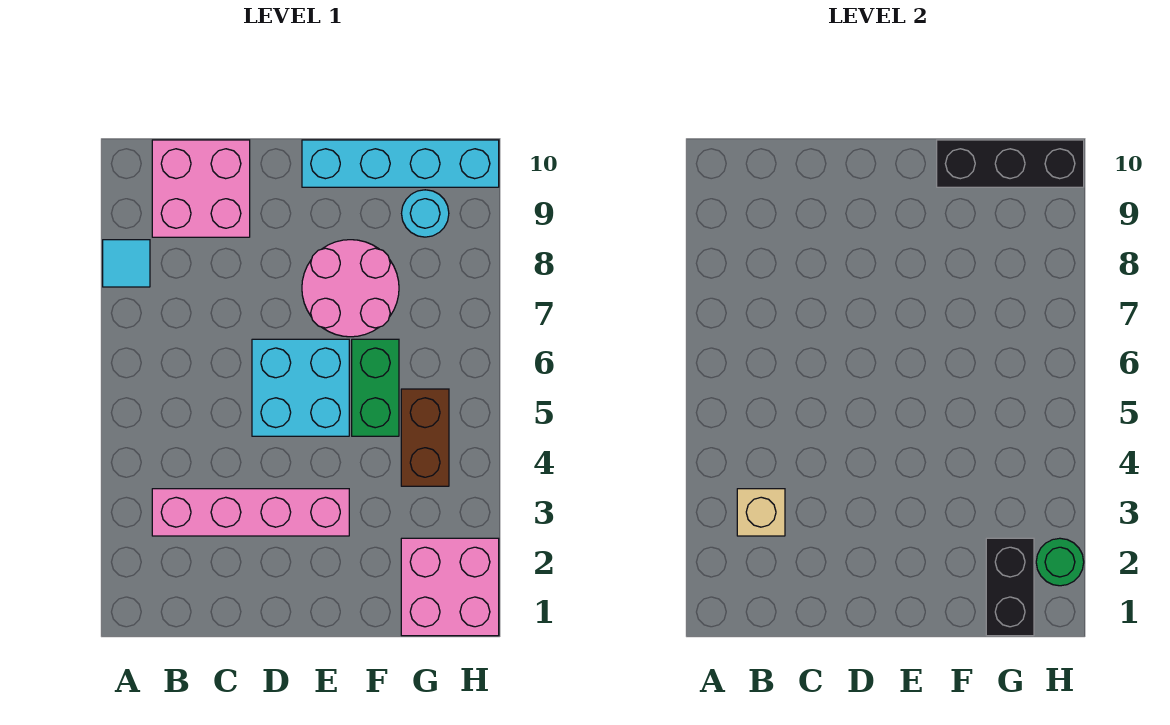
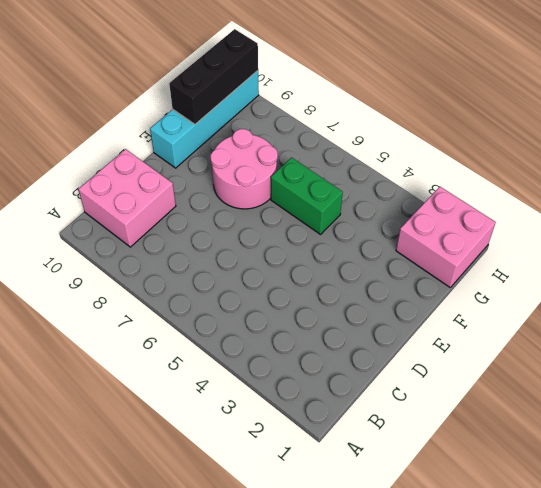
none -> cyan 1x1 tile [103,240,150,287]
none -> pink 1x4 brick [152,489,349,536]
none -> cyan 2x2 brick [252,339,349,436]

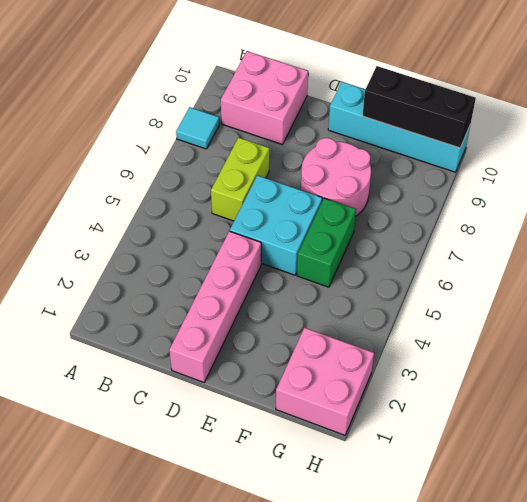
lime 1x2 brick [211,138,269,221] -> none
pink 1x4 brick [169,231,261,382] -> pink 1x4 brick turned to [152,489,349,536]
none -> brown 1x2 brick [401,389,449,486]
none -> cyan 1x1 round brick [402,190,449,237]
none -> tan 1x1 brick [737,489,785,536]

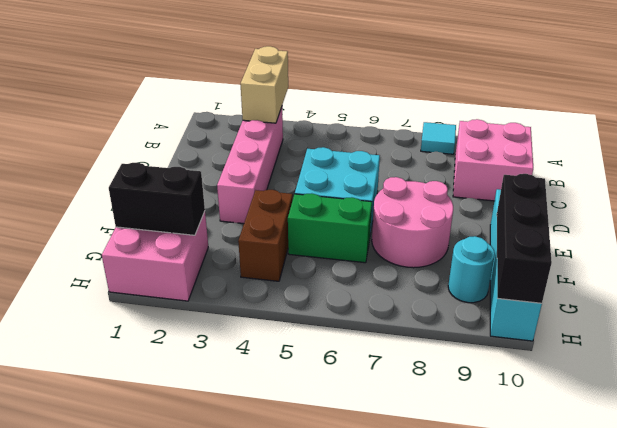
tan 1x2 brick [240,46,288,123] -> tan 1x1 brick [737,489,785,536]
brown 1x2 brick [238,190,293,281] -> brown 1x2 brick turned to [401,389,449,486]
none -> green 1x1 round brick [1036,538,1084,586]

